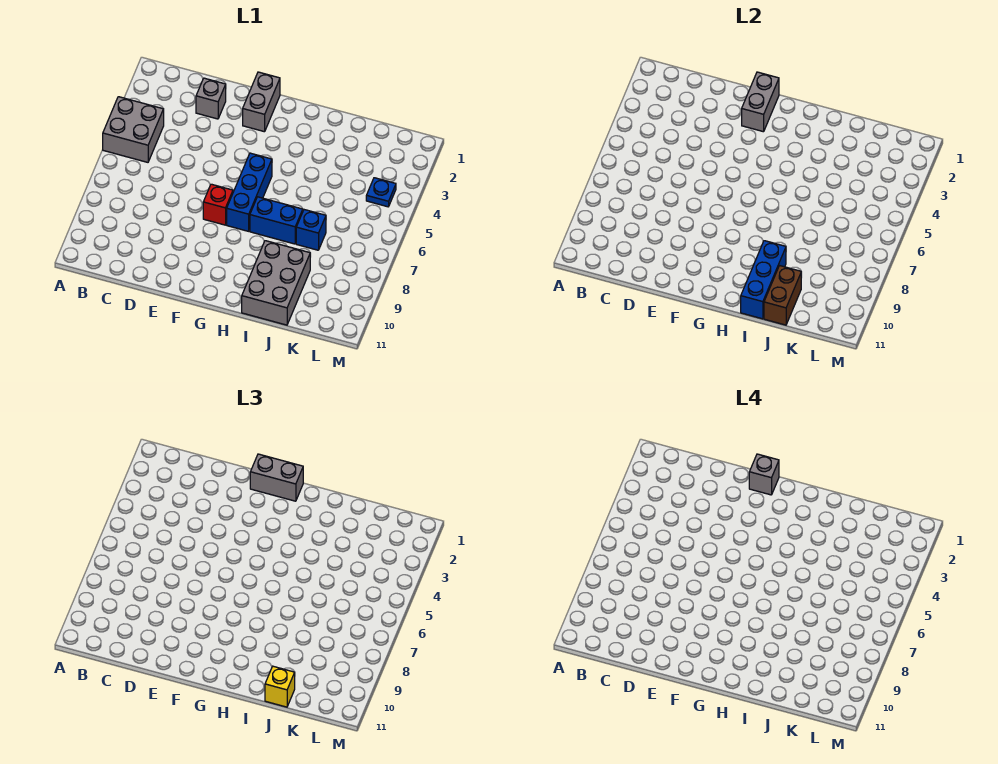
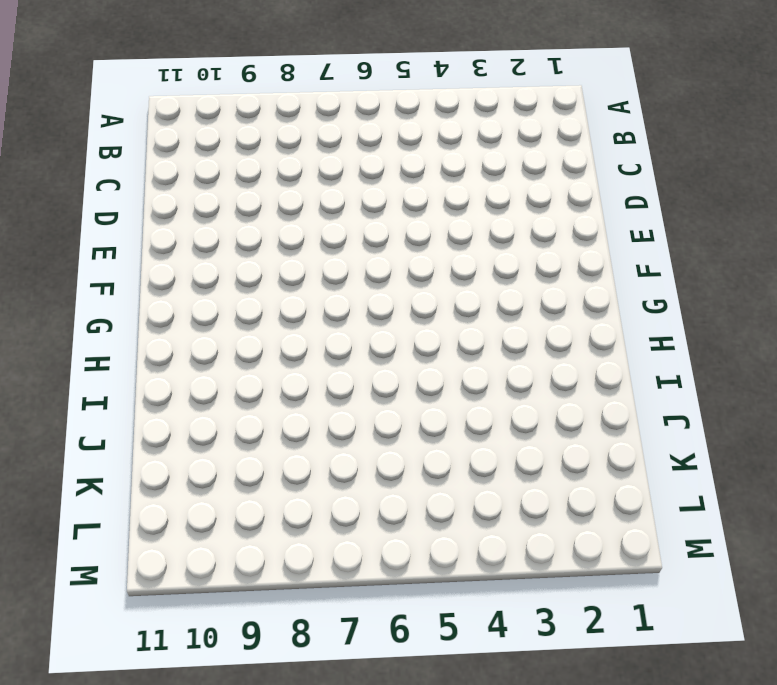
none -> grey 2x2 brick [103,97,164,162]
none -> grey 1x1 brick [196,78,226,119]
none -> grey 1x2 brick [243,72,280,132]

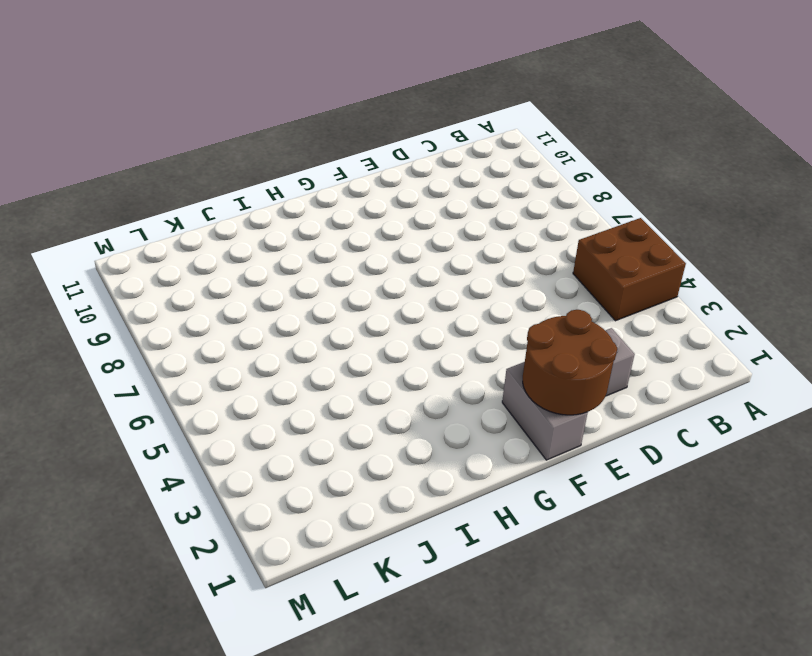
brown 2x2 brick [573,218,686,321] -> grey 2x2 brick [103,97,164,162]
brown 2x2 round brick [523,310,617,415] -> grey 1x2 brick [742,72,779,132]
none -> red 1x1 brick [203,184,233,225]
none -> blue 1x3 brick [227,153,272,231]
none -> blue 1x2 brick [250,197,303,244]

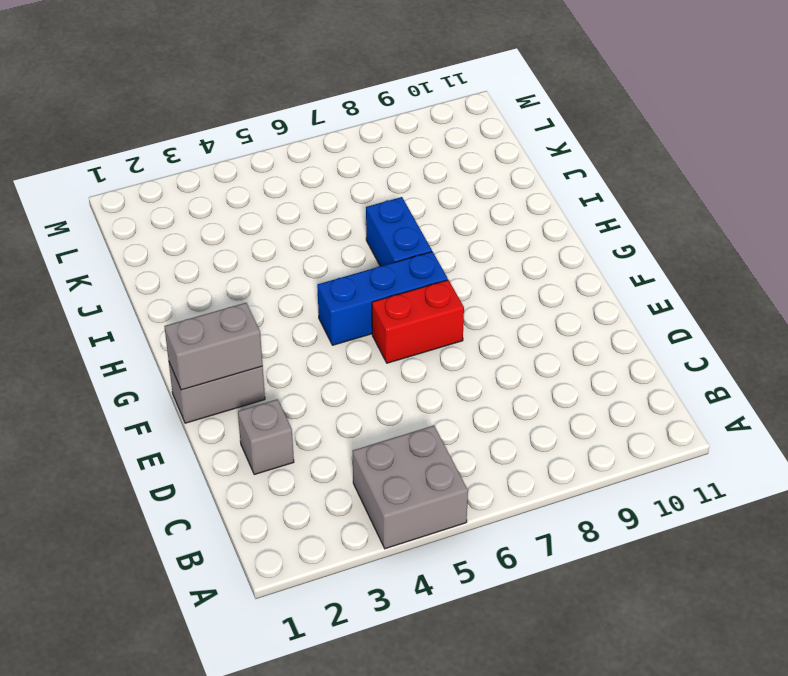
red 1x2 brick [372,280,464,363] -> red 1x1 brick [203,184,233,225]
none -> grey 2x3 brick [242,241,310,325]
none -> blue 1x1 brick [296,210,326,250]
none -> blue 1x1 plate [366,178,396,207]

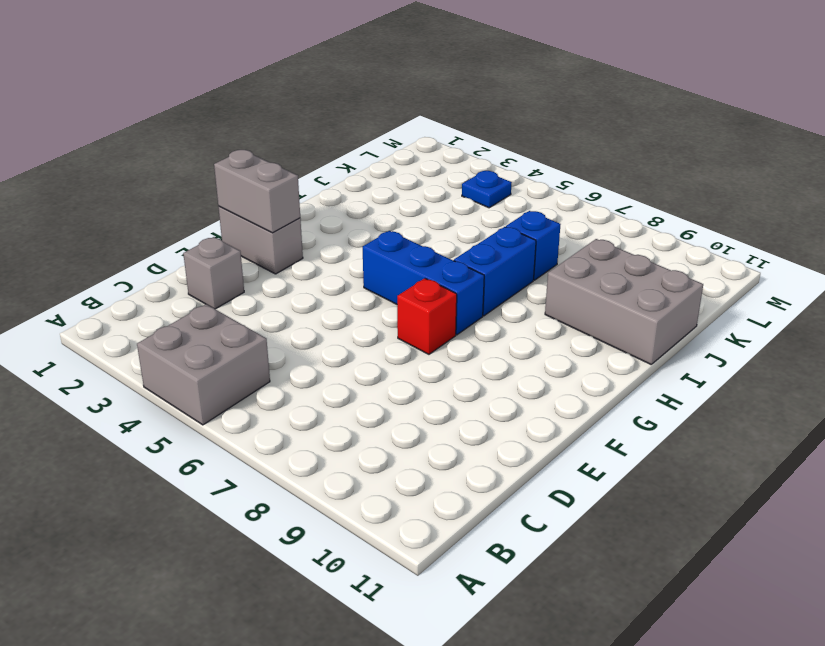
none -> blue 1x3 brick [741,241,786,319]
none -> brown 1x2 brick [764,266,801,325]
none -> grey 1x2 brick [250,454,303,501]

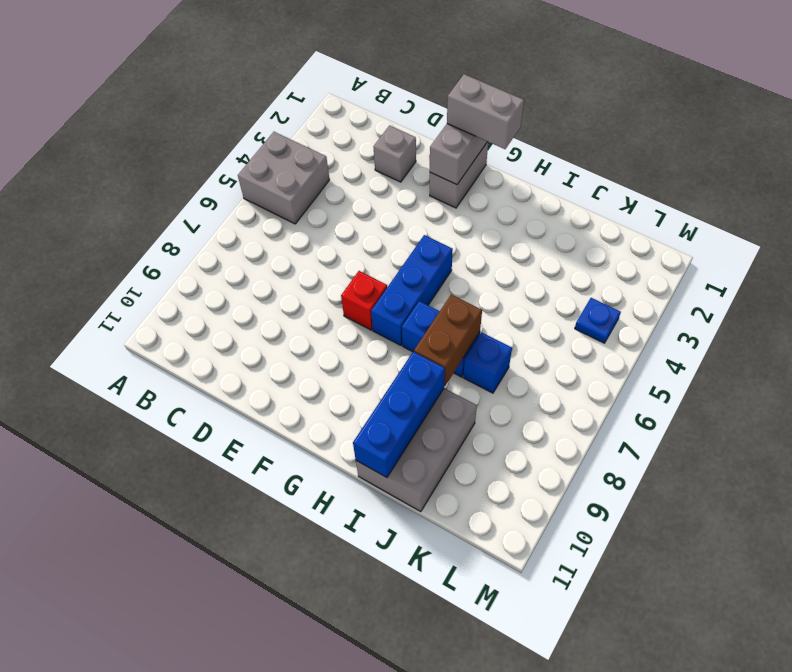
brown 1x2 brick [414,295,482,386] -> brown 1x2 brick moved to [764,266,801,325]
none -> yellow 1x1 brick [265,666,295,707]
none -> grey 1x1 brick [749,454,779,495]

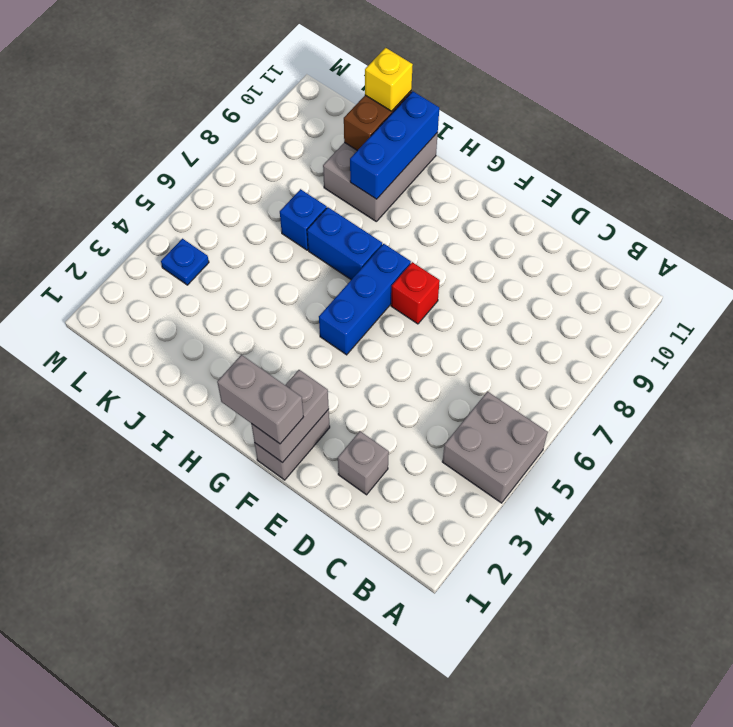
none -> grey 1x1 brick [749,454,779,495]

